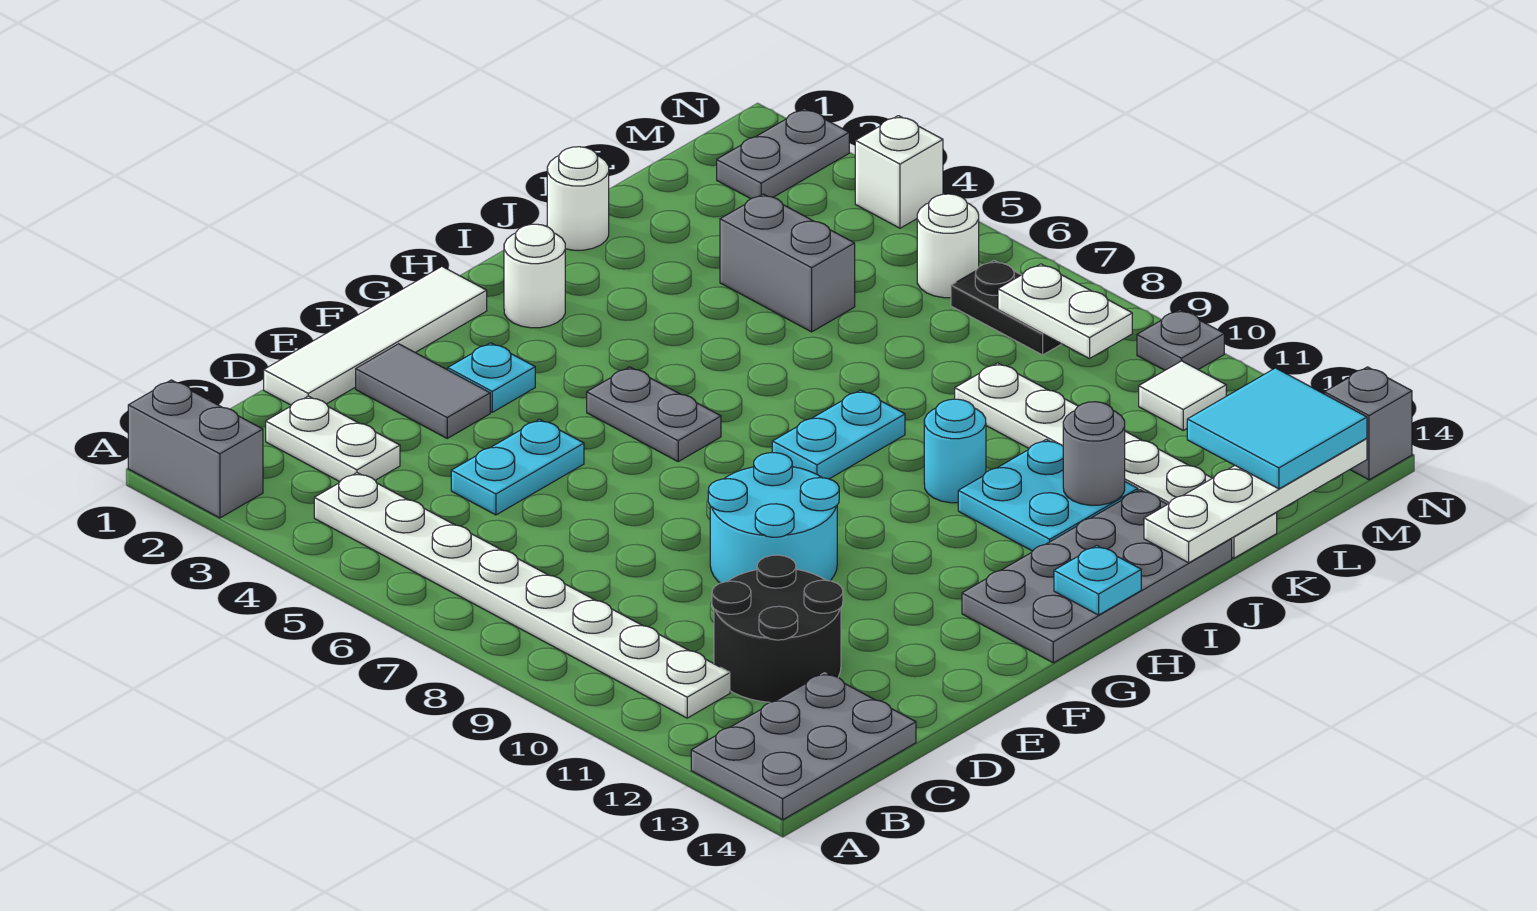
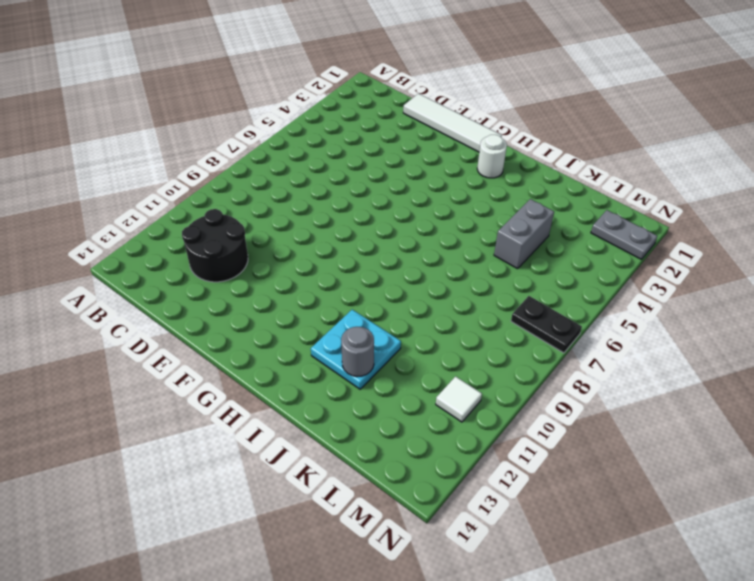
black 1x2 plate [511,296,582,353] -> black 1x2 plate turned to [951,261,1061,355]
none -> grey 1x2 brick [128,380,263,518]
none -> grey 2x3 plate [691,673,916,820]
none -> white 1x8 plate [314,473,730,718]
none -> white 1x2 plate [266,396,400,482]

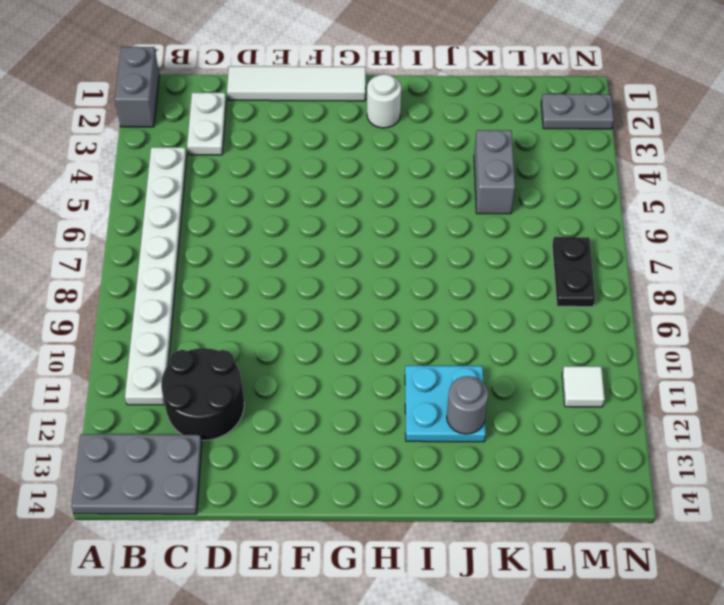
none -> cyan 1x2 plate [451,419,584,515]
none -> grey 1x2 tile [356,344,490,438]
none -> cyan 2x2 round brick [708,453,839,583]
none -> cyan 1x1 plate [448,343,535,412]

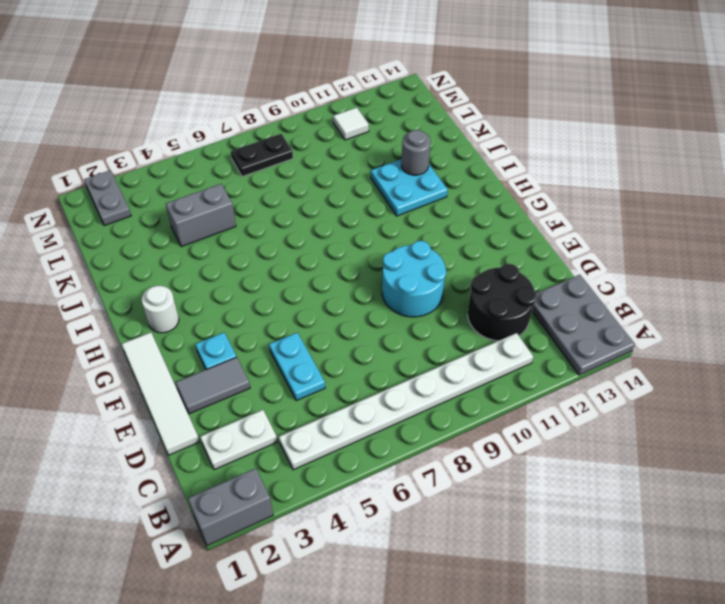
none -> grey 1x2 plate [587,367,721,461]
none -> grey 2x4 plate [962,490,1232,663]
none -> cyan 1x2 plate [772,390,905,479]
none -> cyan 1x1 round brick [924,399,986,503]

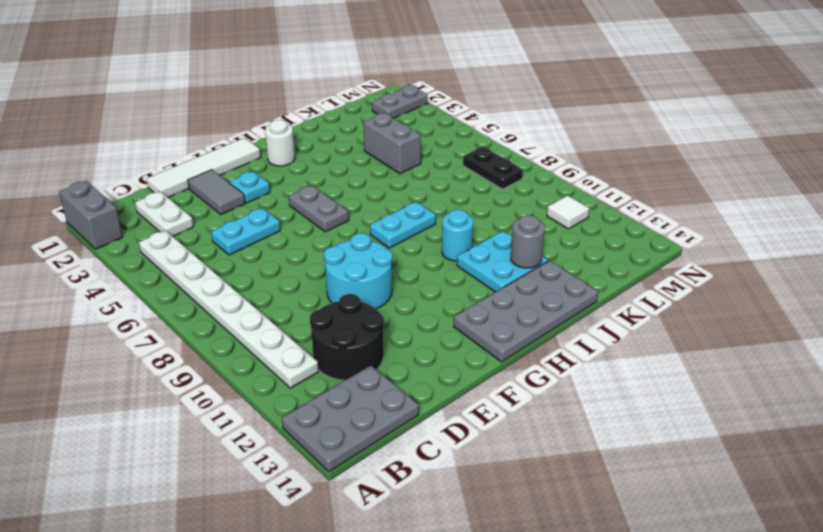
none -> white 1x1 round brick [547,147,609,250]
none -> white 1x6 plate [955,363,1277,558]
none -> white 1x1 round brick [917,194,979,298]
none -> white 1x1 brick [855,116,943,228]

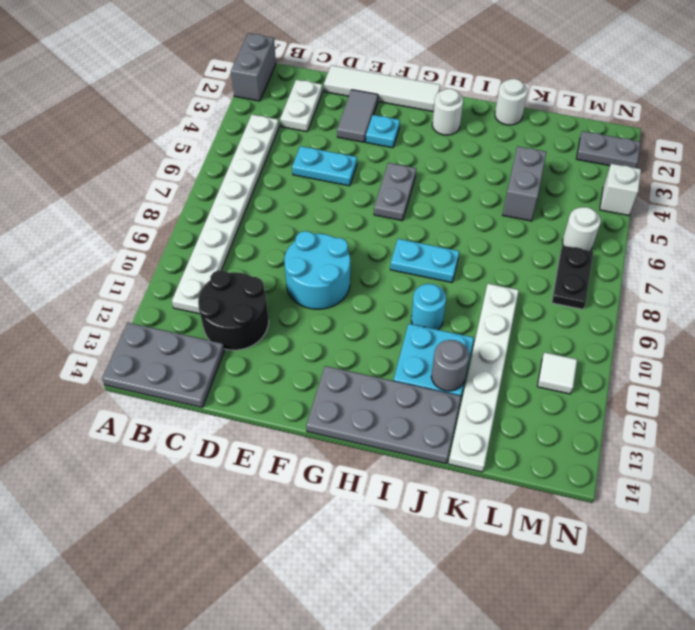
none -> grey 1x1 plate [1137,310,1224,370]
none -> grey 1x1 brick [1325,367,1412,480]
none -> cyan 1x1 plate [1054,546,1141,615]
none -> white 1x4 plate [1144,438,1367,563]

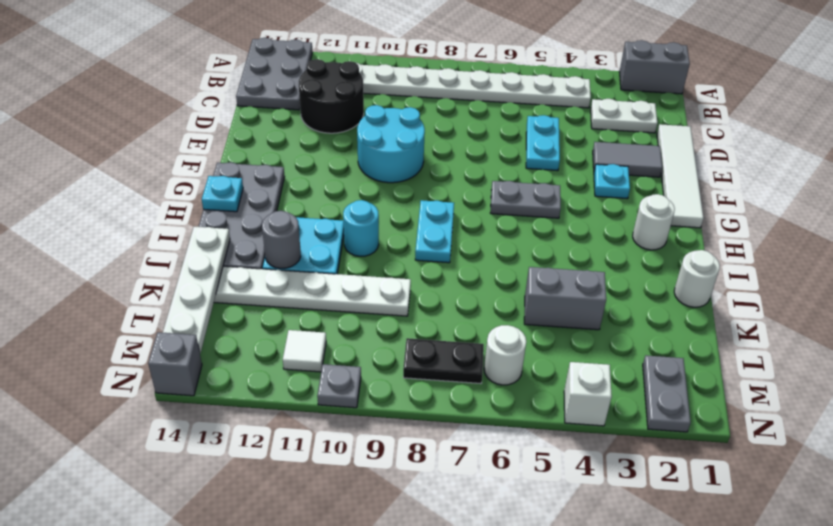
none -> white 1x2 plate [998,264,1132,359]
none -> cyan 2x2 tile [1187,368,1367,489]

